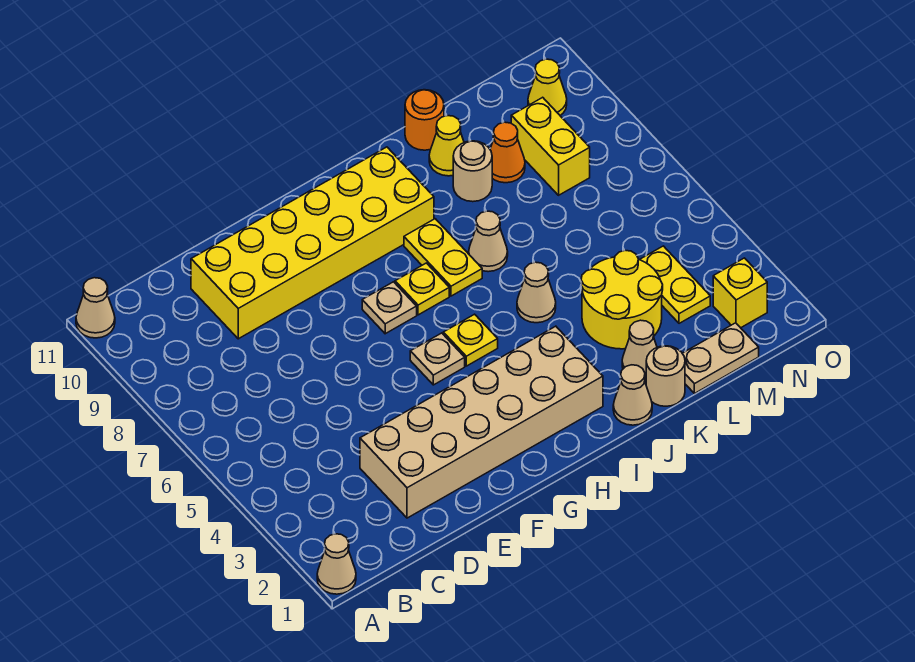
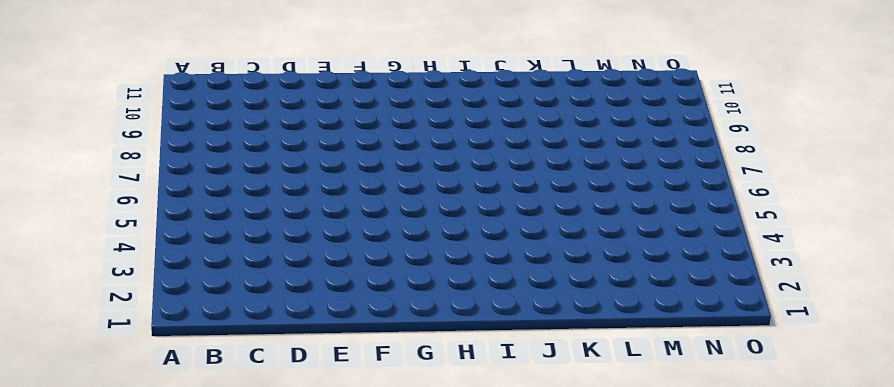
none -> tan 1x1 cone [317,534,356,594]
none -> tan 1x1 cone [76,278,115,338]
none -> tan 2x6 brick [360,326,603,518]

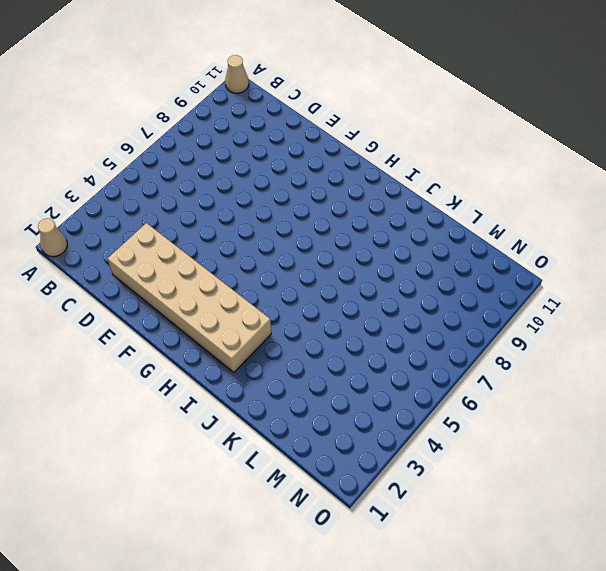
none -> yellow 2x6 brick [191,147,434,339]
none -> tan 1x1 plate [410,333,465,385]
none -> tan 1x1 plate [362,282,417,334]

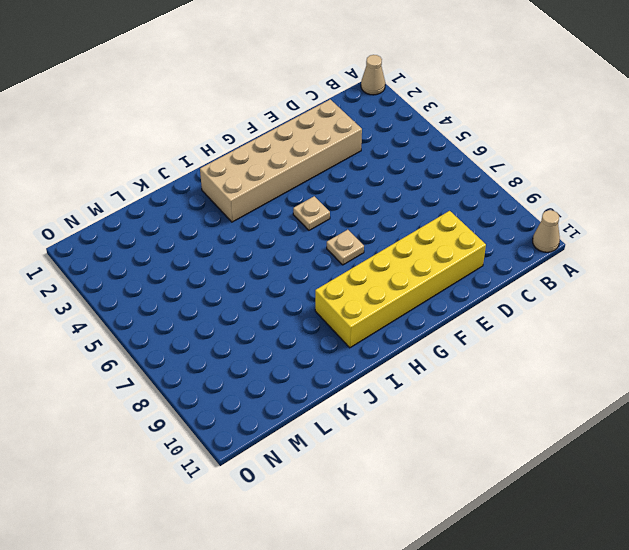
none -> yellow 1x1 plate [443,314,498,366]
none -> yellow 1x1 plate [395,263,449,315]
none -> yellow 1x2 plate [404,219,482,296]

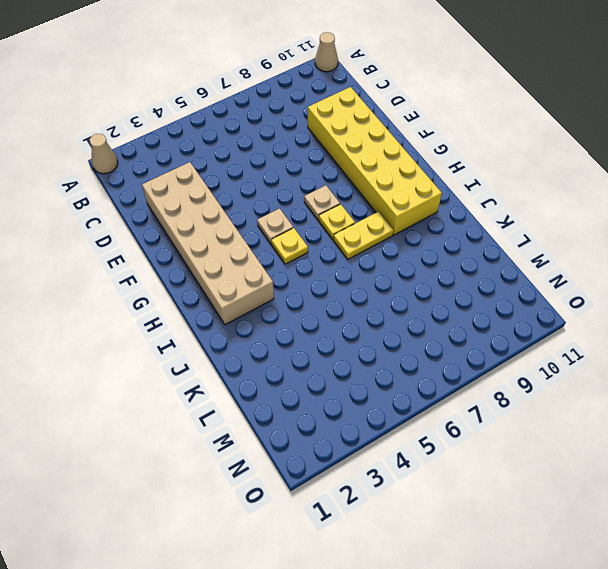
none -> tan 1x1 cone [613,365,652,425]
none -> tan 1x1 cone [517,262,556,323]
none -> tan 1x1 cone [469,211,508,272]

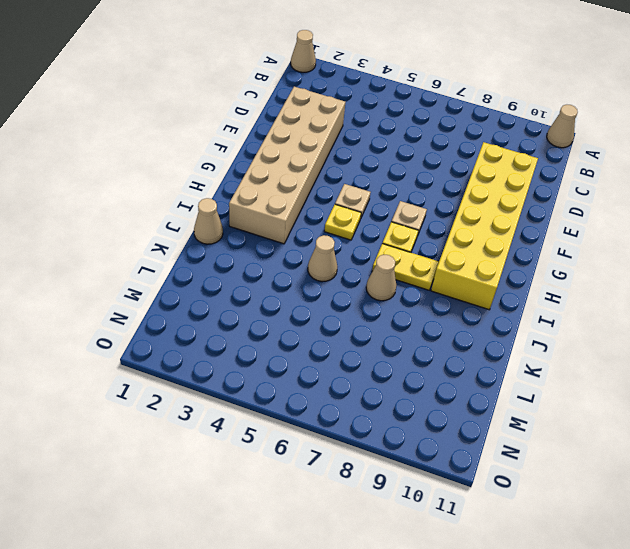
none -> tan 1x1 round brick [646,346,685,406]
none -> tan 1x1 cone [622,320,657,380]
none -> yellow 2x2 round brick [581,250,663,349]

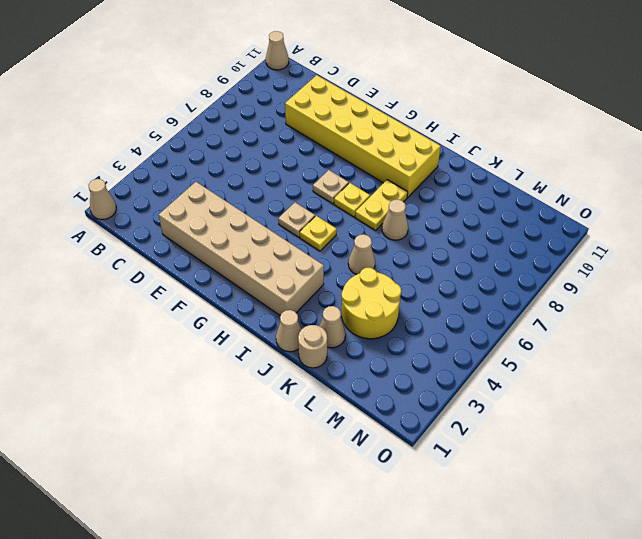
none -> tan 1x1 round brick [453,141,492,202]
none -> yellow 1x1 cone [429,116,464,176]
none -> orange 1x1 round brick [405,90,444,150]

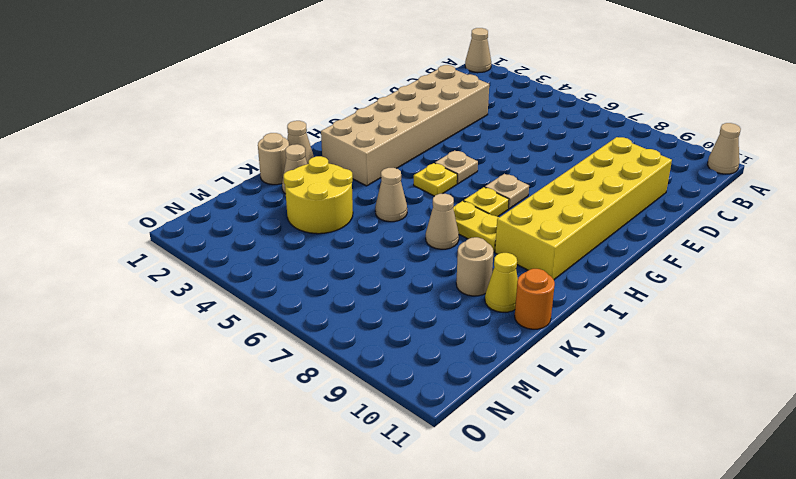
none -> tan 1x2 plate [682,323,759,394]
none -> orange 1x1 cone [490,122,525,183]
none -> yellow 1x2 plate [640,246,710,323]

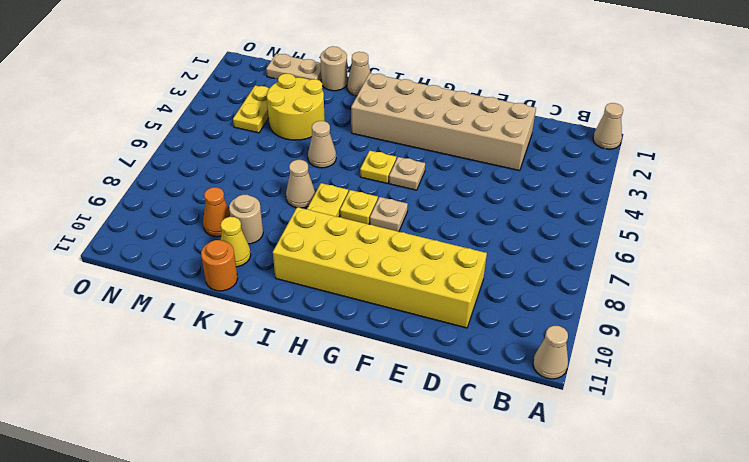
none -> tan 1x1 cone [622,320,657,380]
none -> yellow 1x2 brick [511,97,590,195]
none -> yellow 1x1 brick [713,258,767,328]

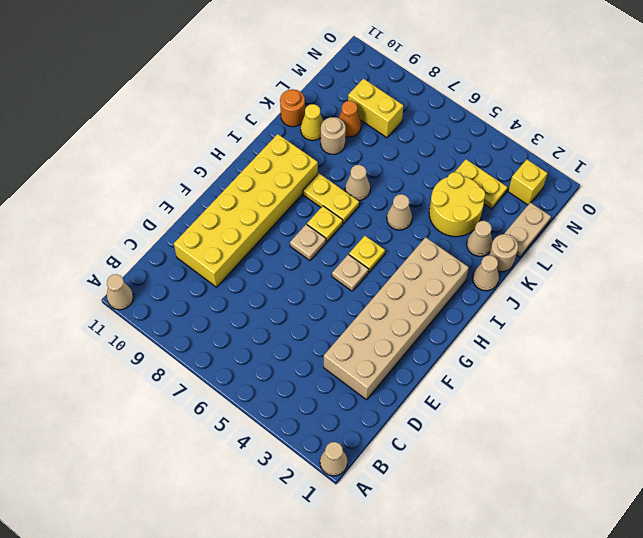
none -> yellow 1x1 cone [528,59,567,115]

